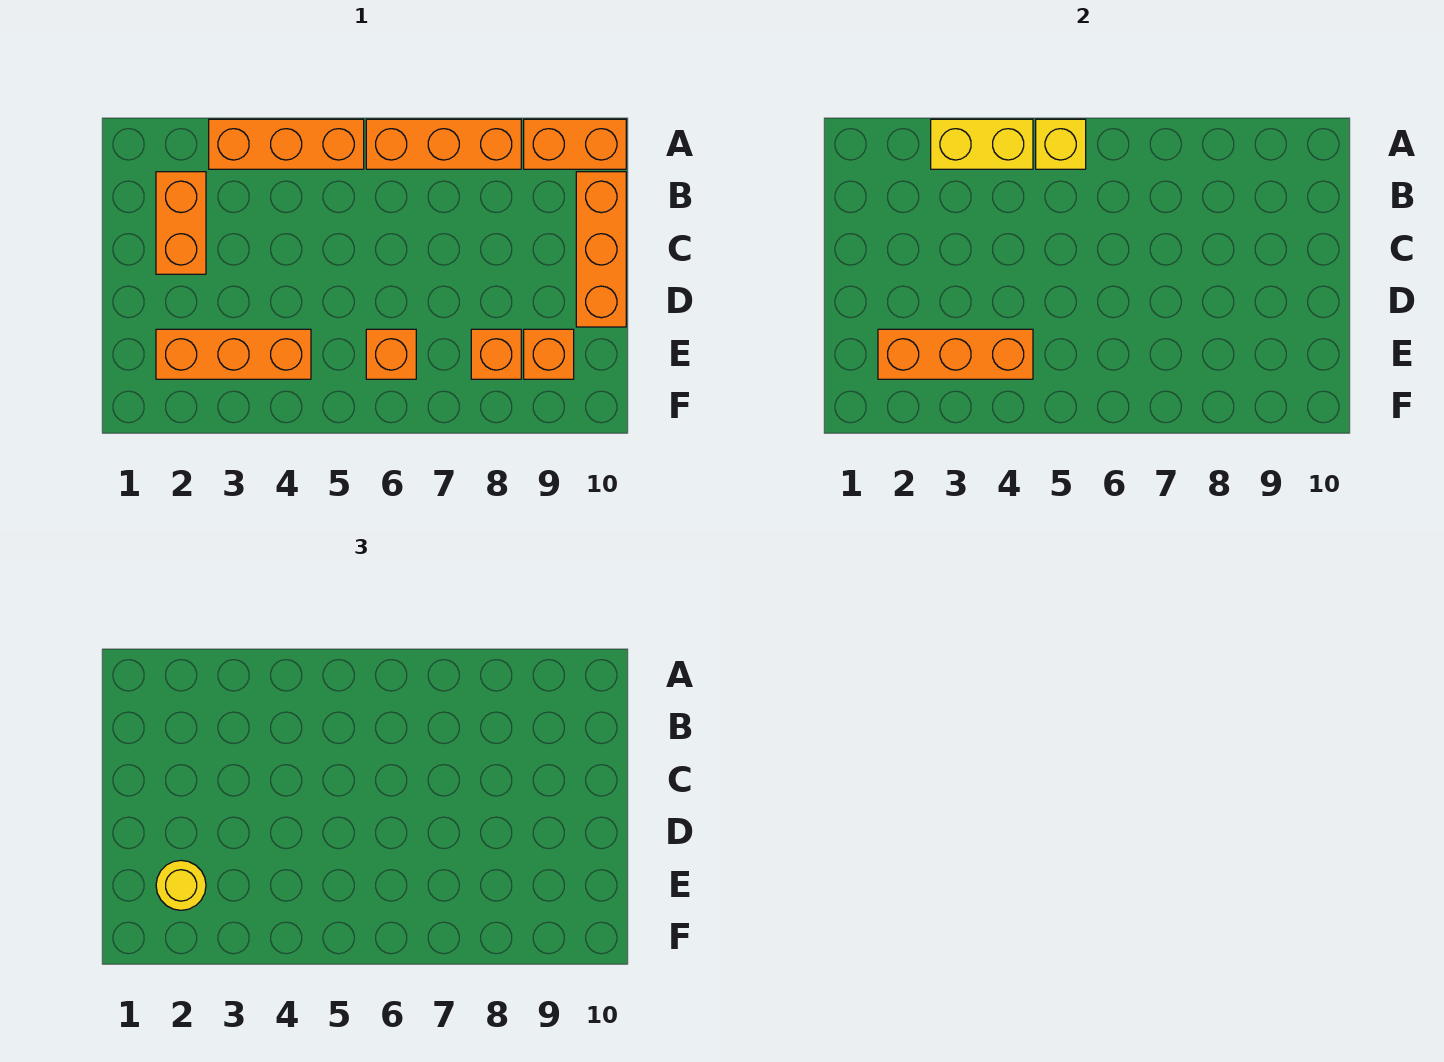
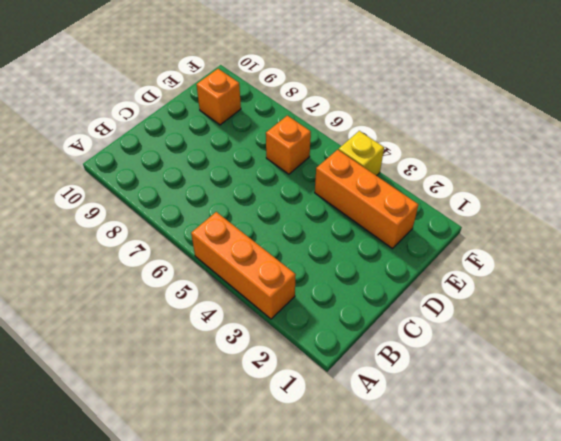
yellow 1x1 brick [339,131,384,176] -> yellow 1x1 brick moved to [1036,119,1086,169]
none -> orange 1x3 brick [366,119,521,169]
none -> orange 1x2 brick [524,119,626,169]
none -> orange 1x2 brick [156,172,206,274]

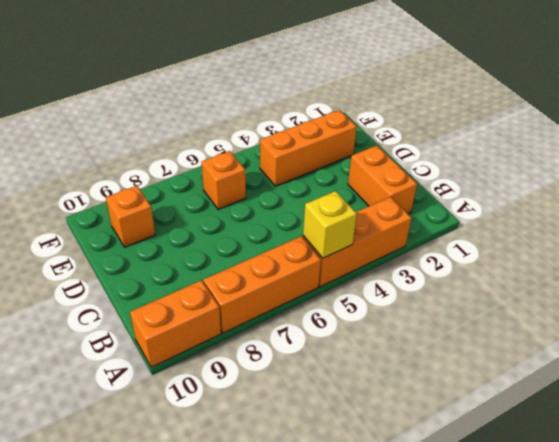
none -> orange 1x3 brick [576,172,626,327]
none -> orange 1x1 brick [471,329,521,379]
none -> yellow 1x2 brick [931,119,1033,169]

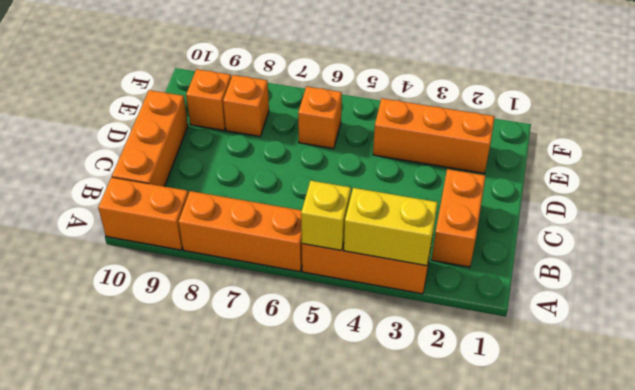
none -> orange 1x3 brick [878,329,1033,379]
none -> yellow 1x1 round brick [156,860,206,910]

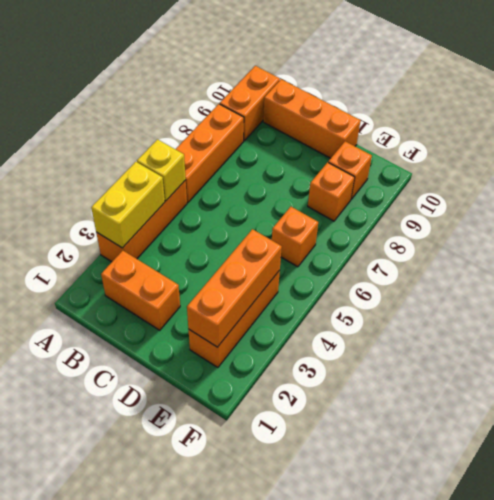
none -> yellow 1x1 round brick [156,860,206,910]

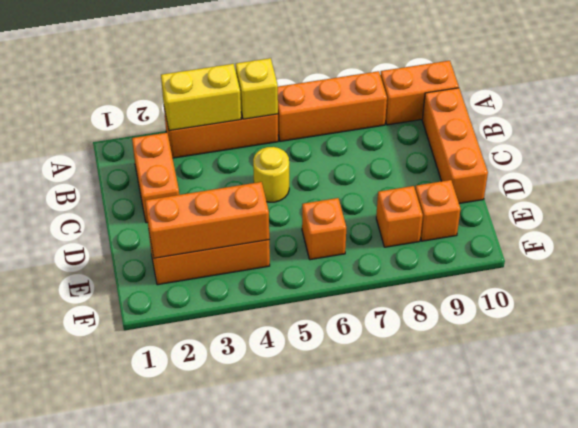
yellow 1x1 round brick [253,147,289,202] -> yellow 1x1 round brick moved to [156,860,206,910]

